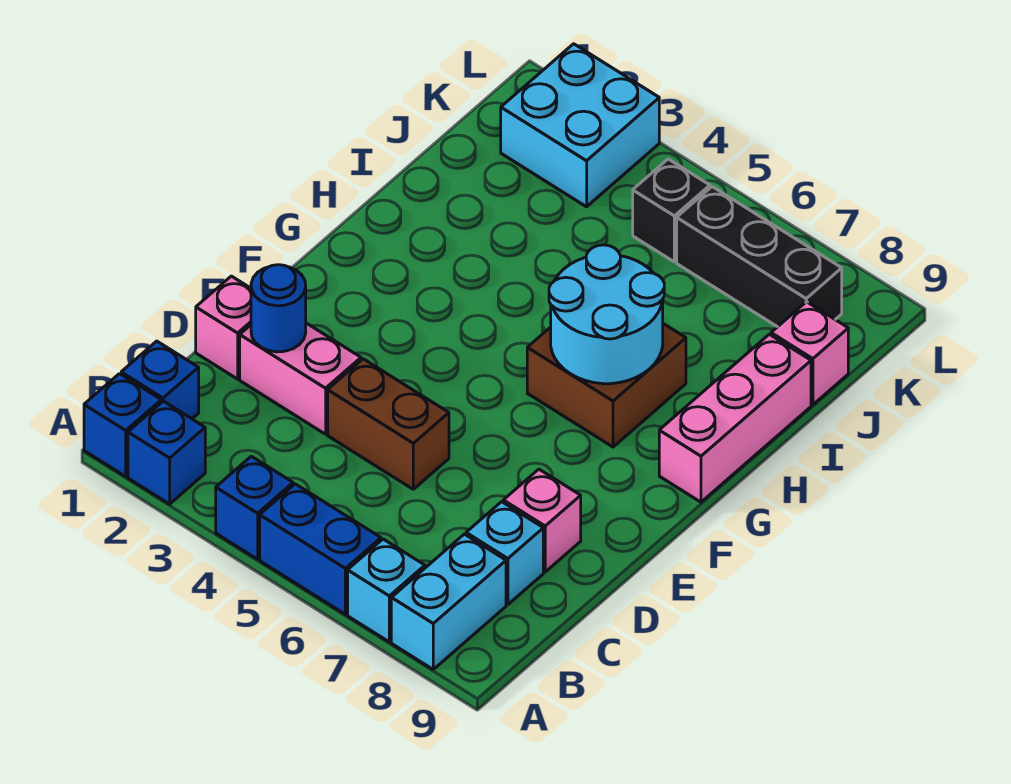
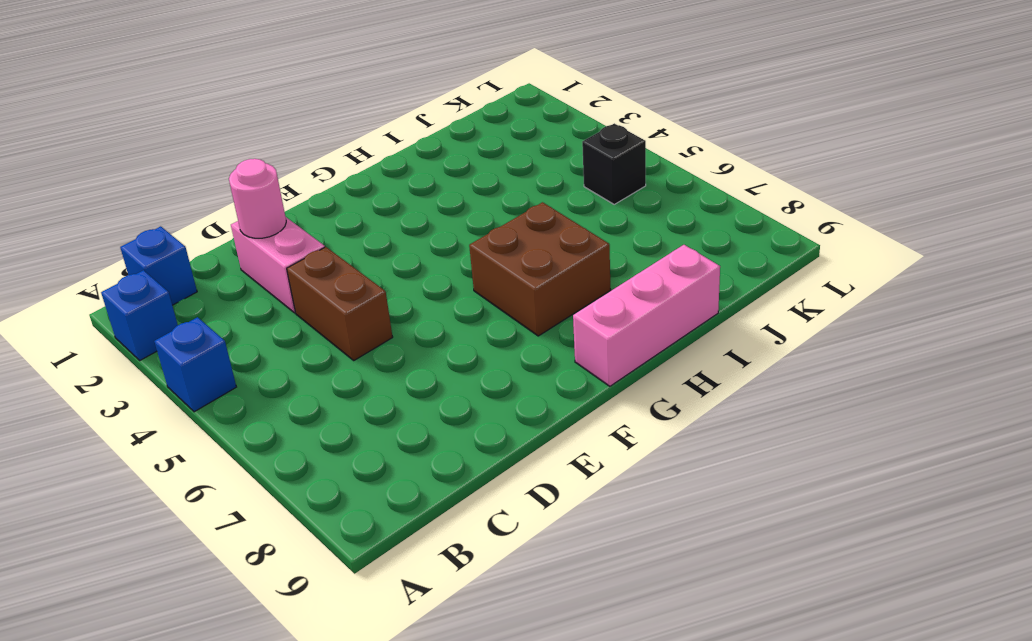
pink 1x1 round brick [229,159,286,238] -> blue 1x1 round brick [251,265,306,352]
none -> blue 1x1 brick [84,374,161,476]
none -> blue 1x2 brick [260,484,381,614]
none -> cyan 1x1 brick [348,539,425,642]

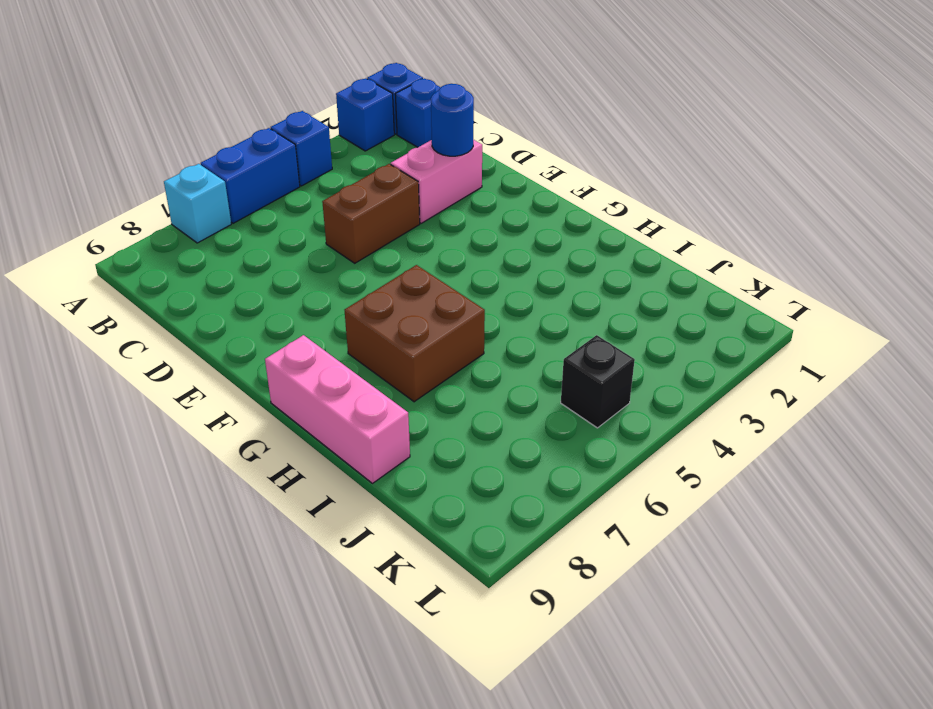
none -> cyan 1x2 brick [391,534,506,669]
none -> cyan 1x1 brick [466,502,543,605]
none -> pink 1x1 brick [196,276,251,379]

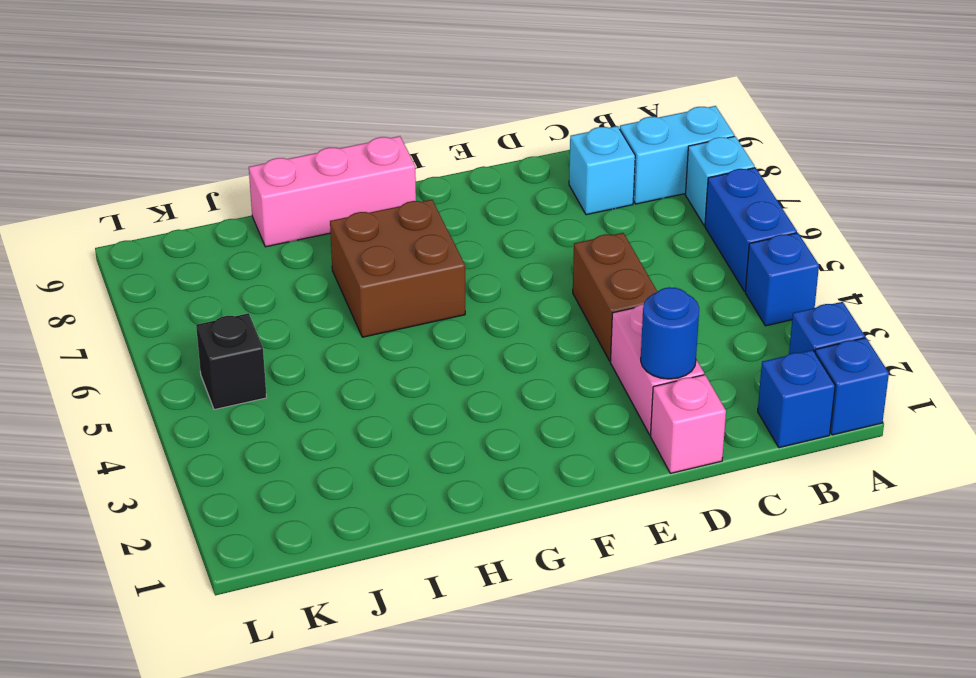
none -> pink 1x1 brick [503,469,581,572]
none -> pink 1x1 brick [771,302,848,405]
none -> cyan 2x2 brick [501,44,659,207]

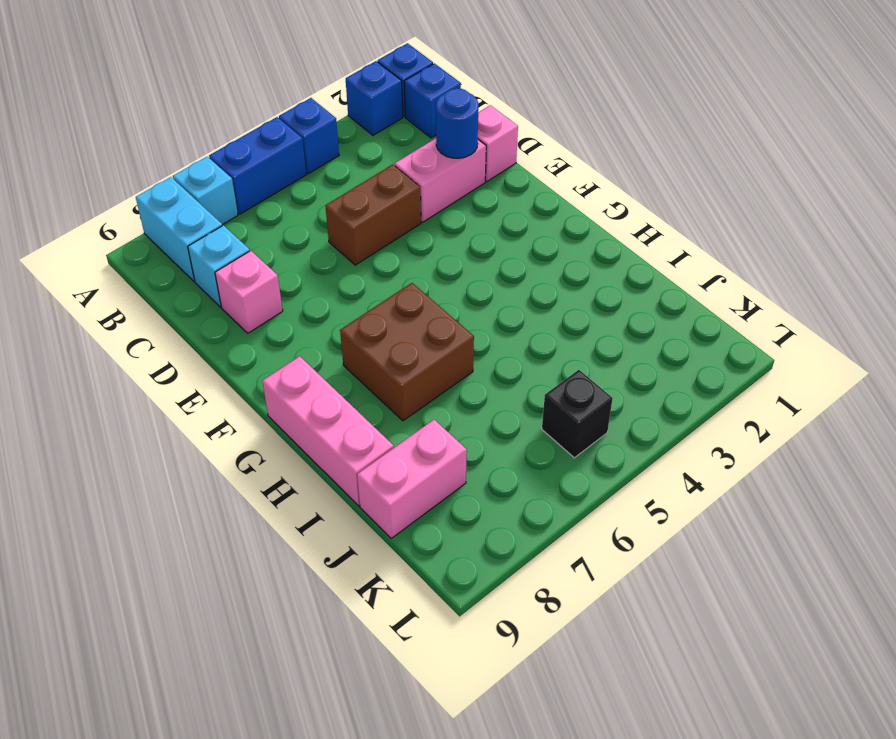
pink 1x2 brick [357,420,467,539] -> pink 1x1 brick [771,302,848,405]
none -> cyan 2x2 brick [501,44,659,207]
none -> black 1x3 brick [677,187,842,327]
none -> cyan 2x2 round brick [549,245,664,384]

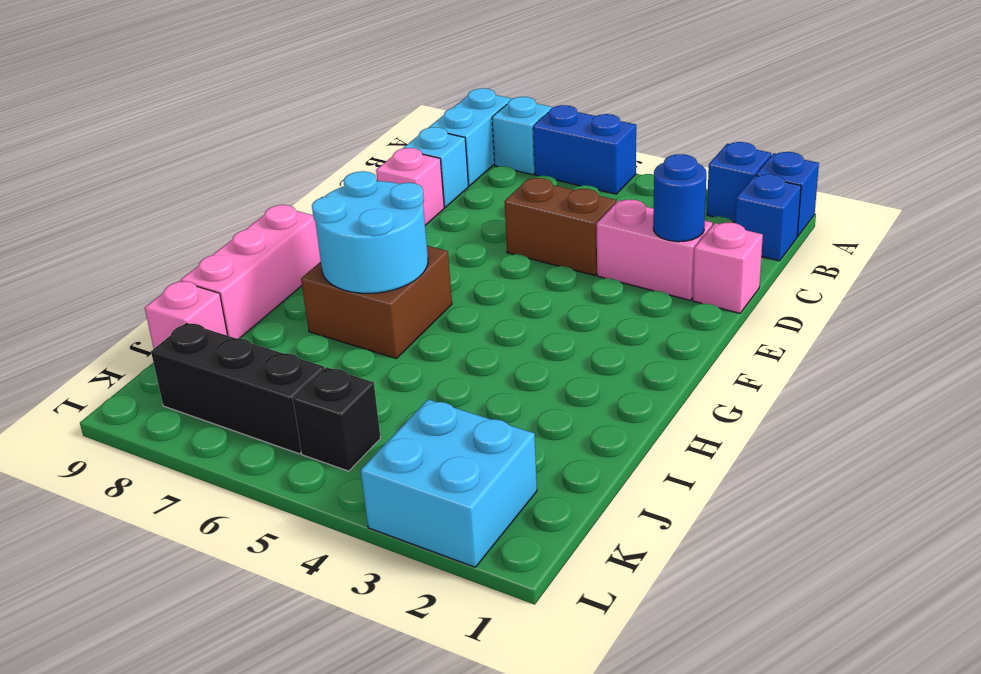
none -> blue 1x1 brick [216,456,293,559]

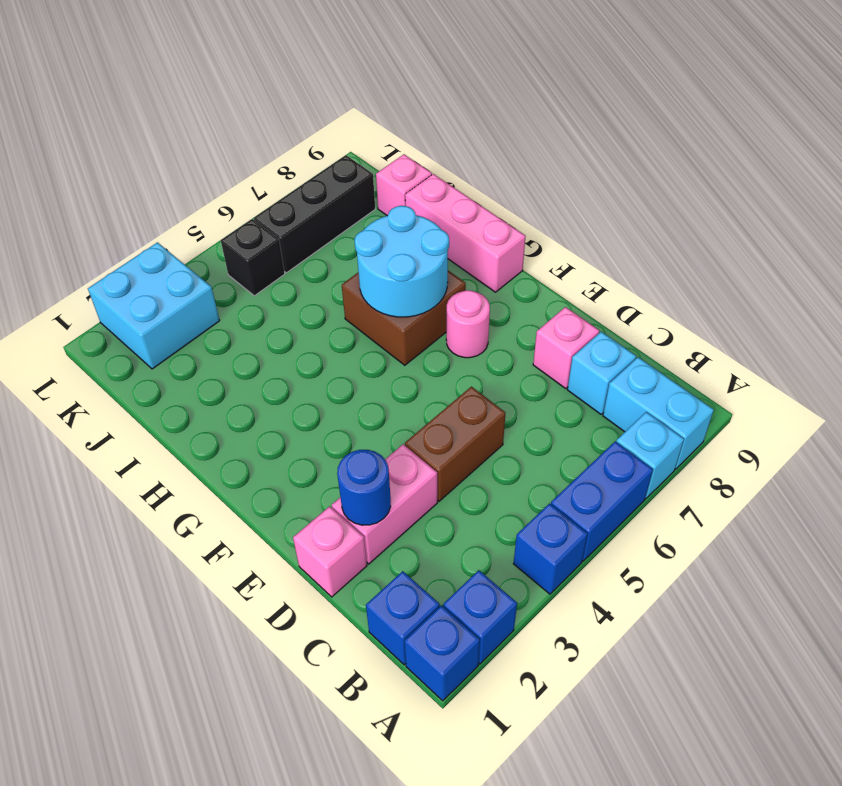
pink 1x1 round brick [446,290,490,358] -> none

